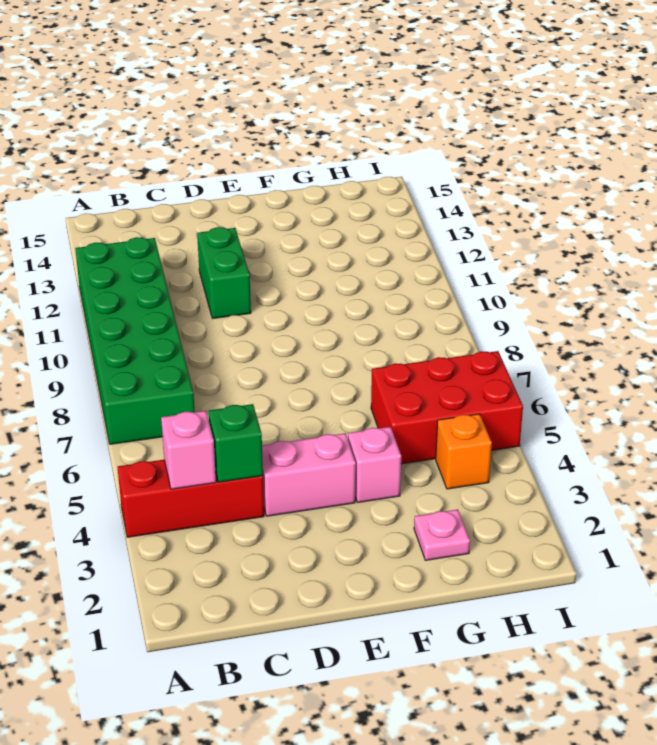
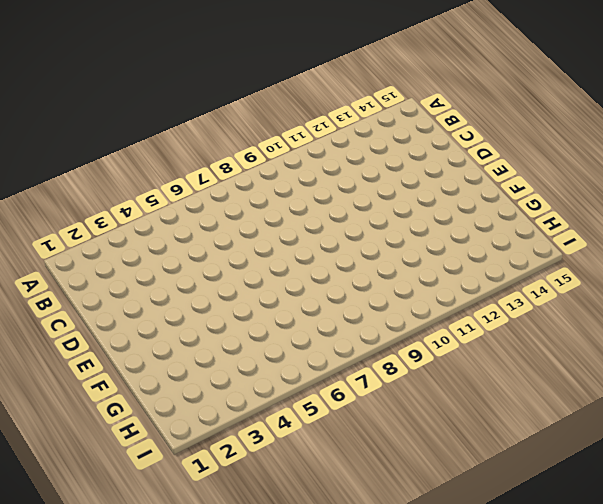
none -> red 1x3 brick [118,460,264,537]
none -> green 2x6 brick [75,237,195,444]

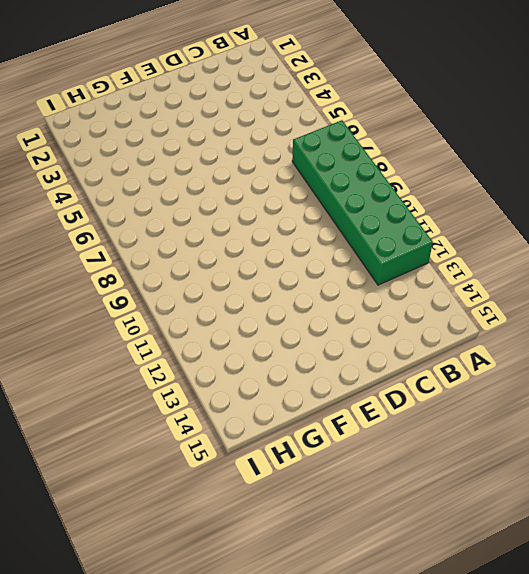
none -> red 1x3 brick [118,460,264,537]
none -> pink 1x2 brick [262,433,356,516]

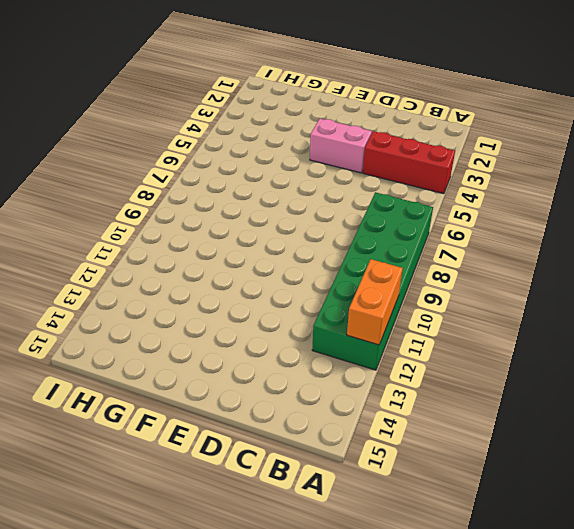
orange 1x2 brick [347,259,403,345] -> none
none -> green 1x2 brick [197,227,251,319]
none -> pink 1x1 brick [348,427,401,503]

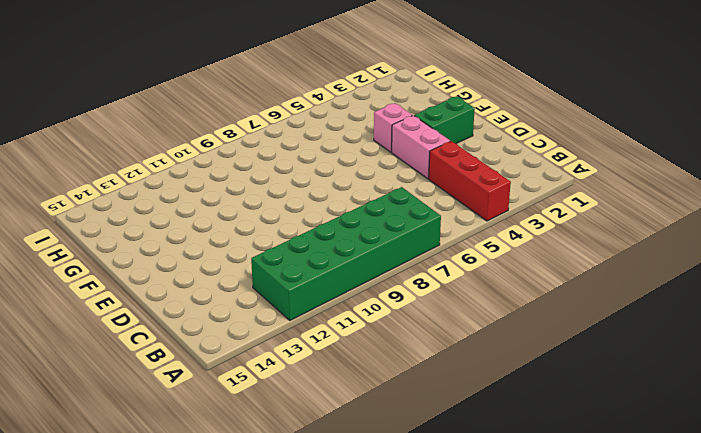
green 1x2 brick [414,96,475,143] -> green 1x2 brick moved to [197,227,251,319]
none -> pink 1x1 plate [414,509,470,560]
none -> red 2x3 brick [371,351,523,464]

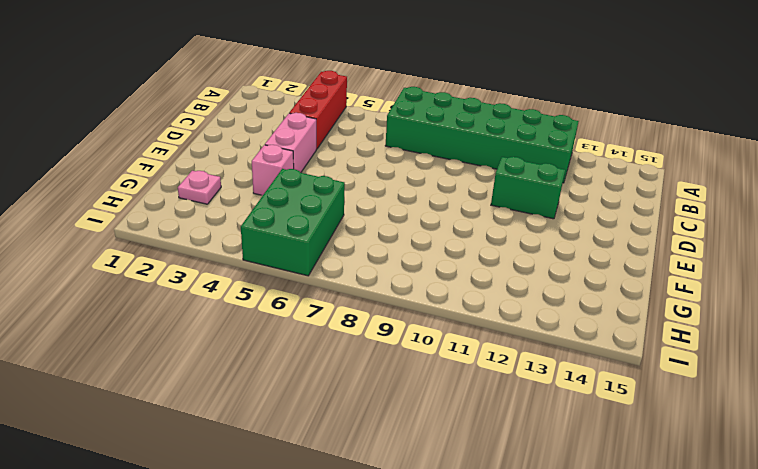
green 2x3 brick [241,169,345,276] -> red 2x3 brick [371,351,523,464]
none -> orange 1x1 brick [436,414,492,489]
none -> pink 1x1 brick [161,411,216,489]

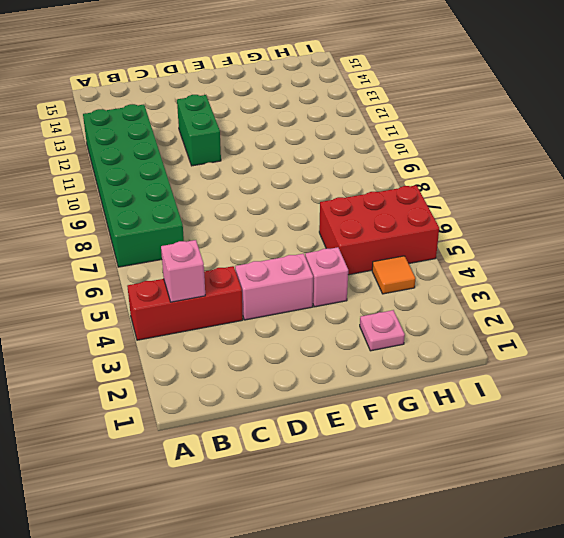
orange 1x1 tile [372,256,416,294] -> orange 1x1 brick [436,414,492,489]
none -> green 1x1 brick [209,404,263,482]

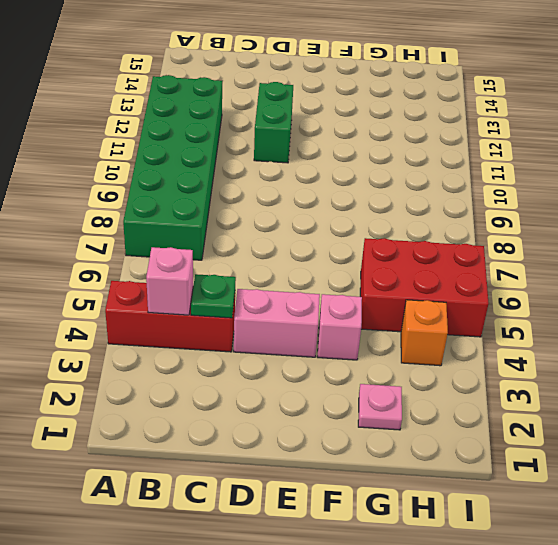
green 1x1 plate [191,274,236,318] -> green 1x1 brick [209,404,263,482]

